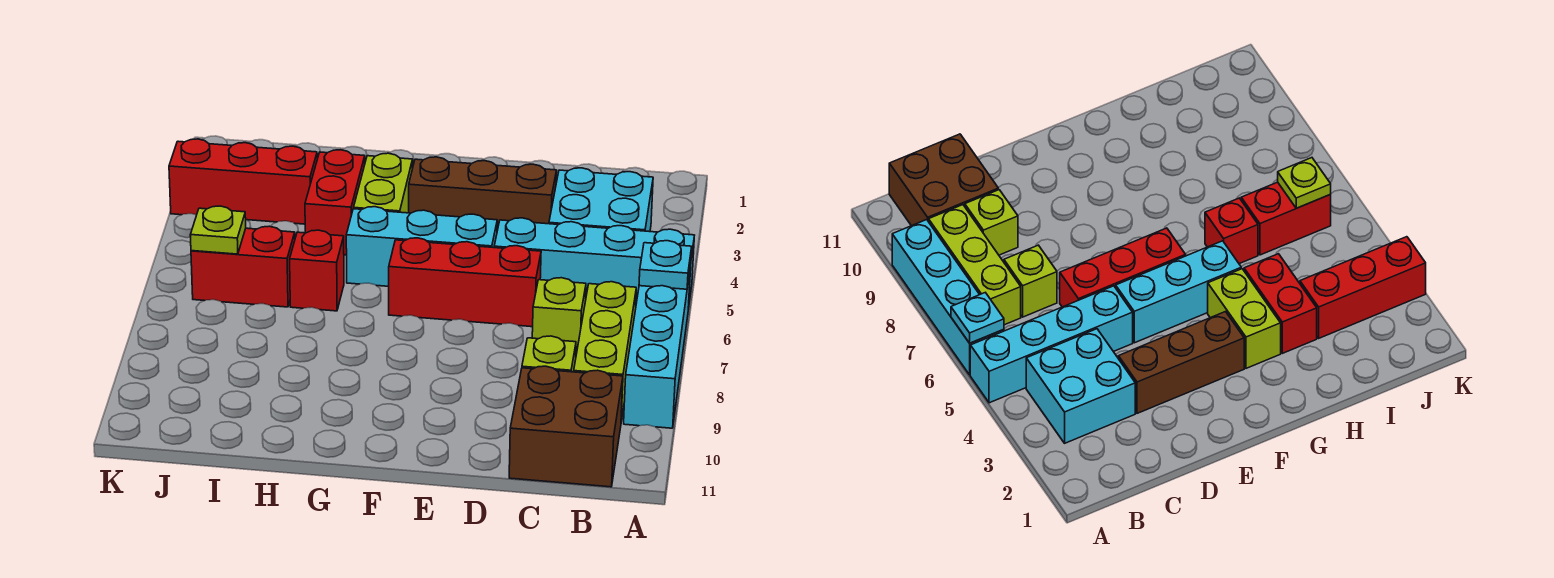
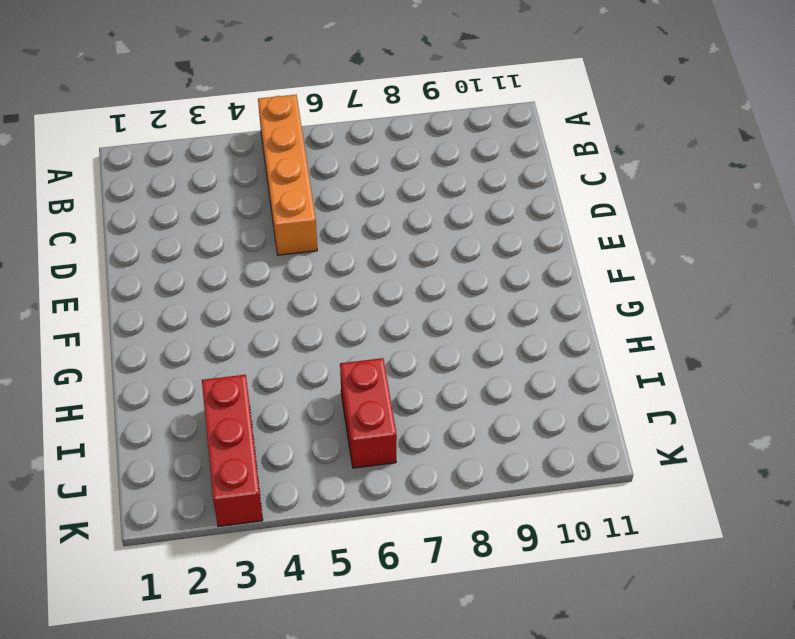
orange 1x4 brick [258,95,317,255] -> cyan 1x4 brick [494,218,694,308]
none -> cyan 1x4 brick [624,265,691,428]
none -> cyan 2x2 brick [549,168,653,232]
none -> lime 1x3 brick [574,282,636,421]

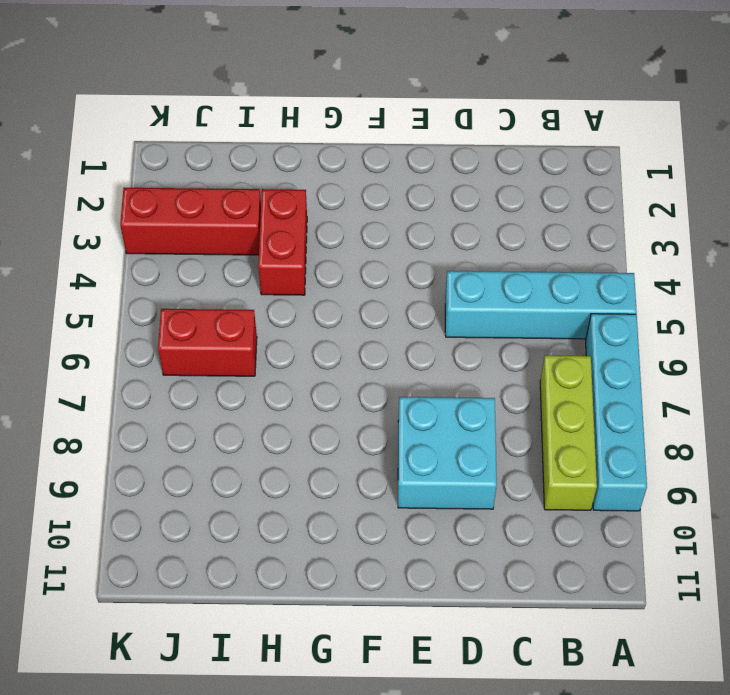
cyan 2x2 brick [398,397,497,509] -> cyan 2x2 brick moved to [549,168,653,232]
none -> brown 2x2 brick [509,366,623,487]
none -> lime 1x1 brick [532,278,586,354]
none -> lime 1x1 brick [522,336,576,372]

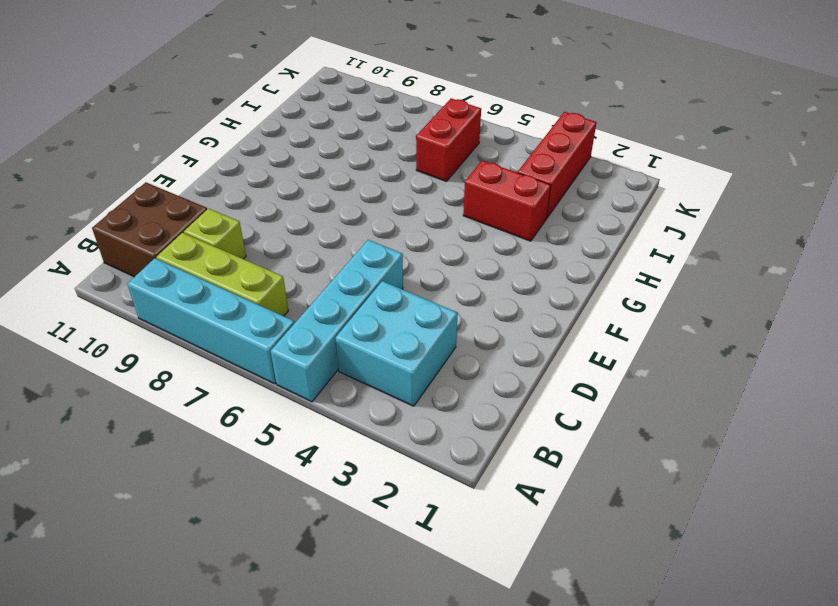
none -> lime 1x1 brick [532,278,586,354]
none -> brown 1x3 brick [409,157,557,231]
none -> red 1x3 brick [389,238,541,327]

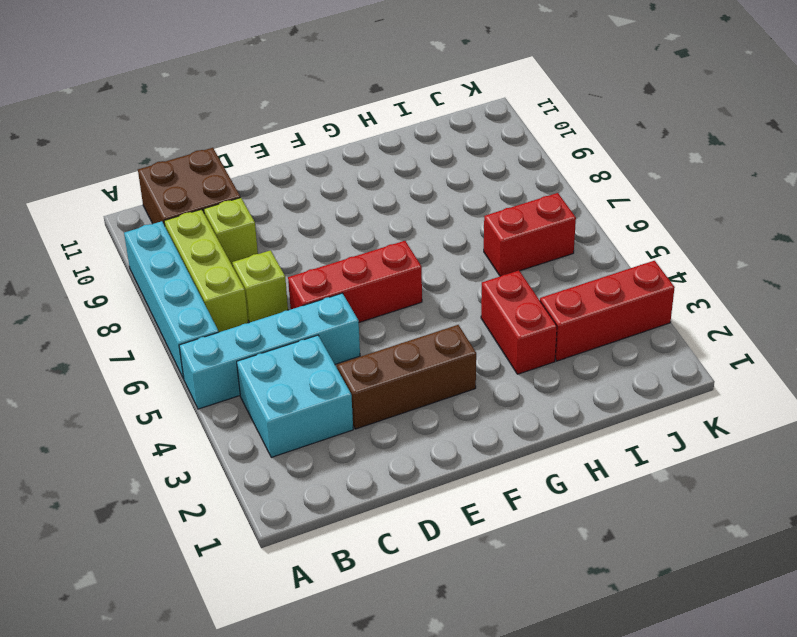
none -> cyan 1x3 brick [346,207,497,286]
none -> lime 1x2 brick [354,153,413,213]
none -> red 1x1 brick [290,230,344,311]

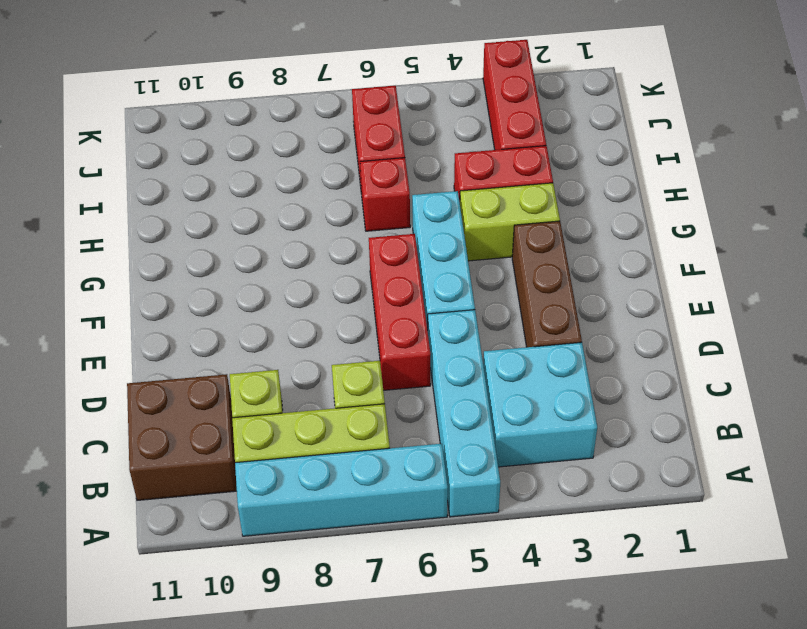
none -> cyan 1x1 plate [639,241,692,289]
none -> lime 1x1 plate [190,206,246,254]

